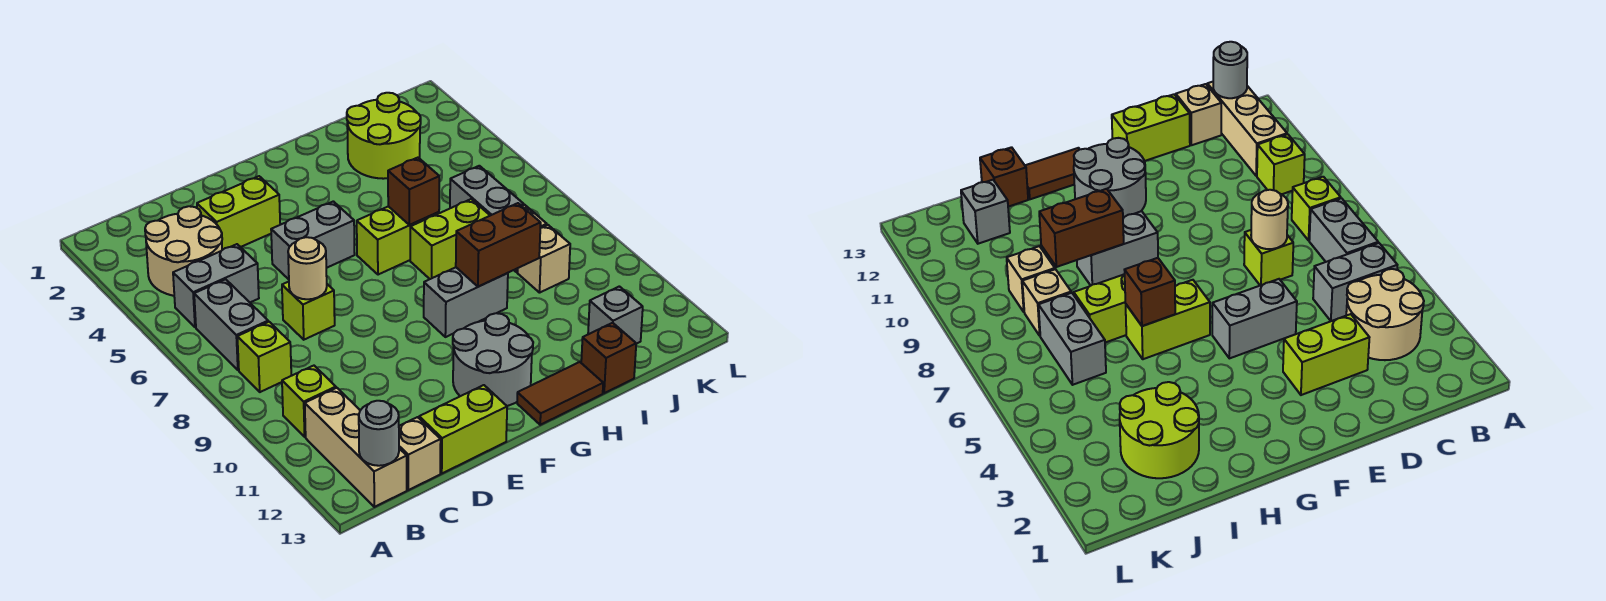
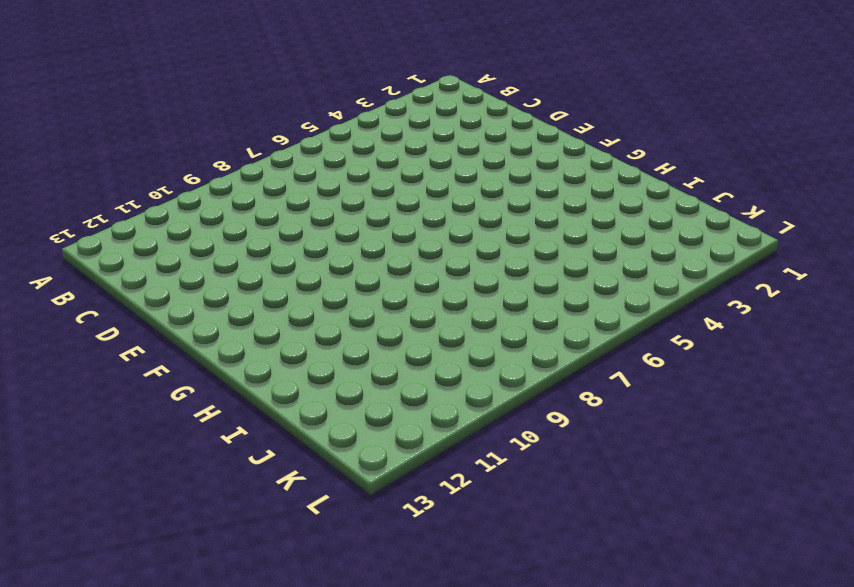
none -> tan 2x2 round brick [145,206,222,296]
none -> grey 1x2 brick [173,244,259,327]
none -> grey 1x2 brick [194,279,268,370]

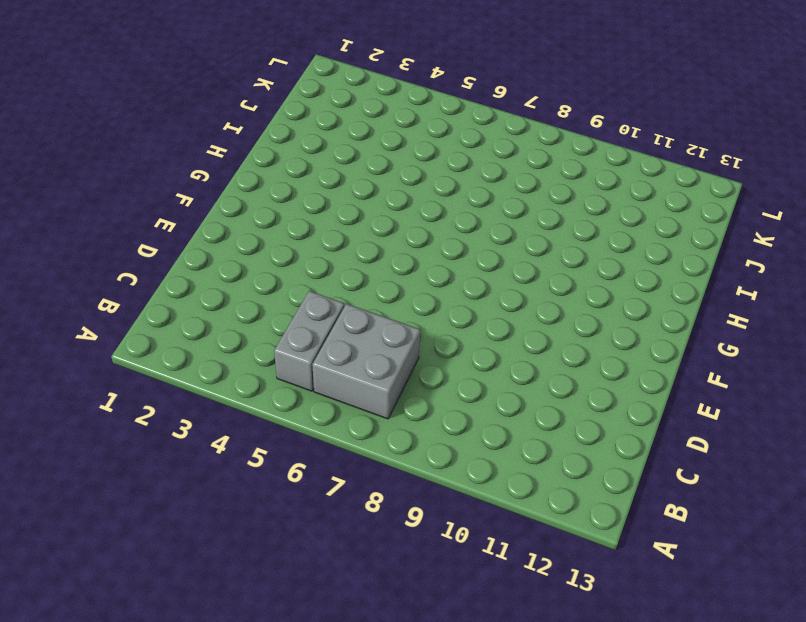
grey 2x2 brick [312,304,420,419] -> grey 1x2 brick [194,279,268,370]
none -> tan 2x2 round brick [145,206,222,296]
none -> lime 1x1 brick [237,322,291,392]
none -> lime 1x1 brick [282,366,336,437]

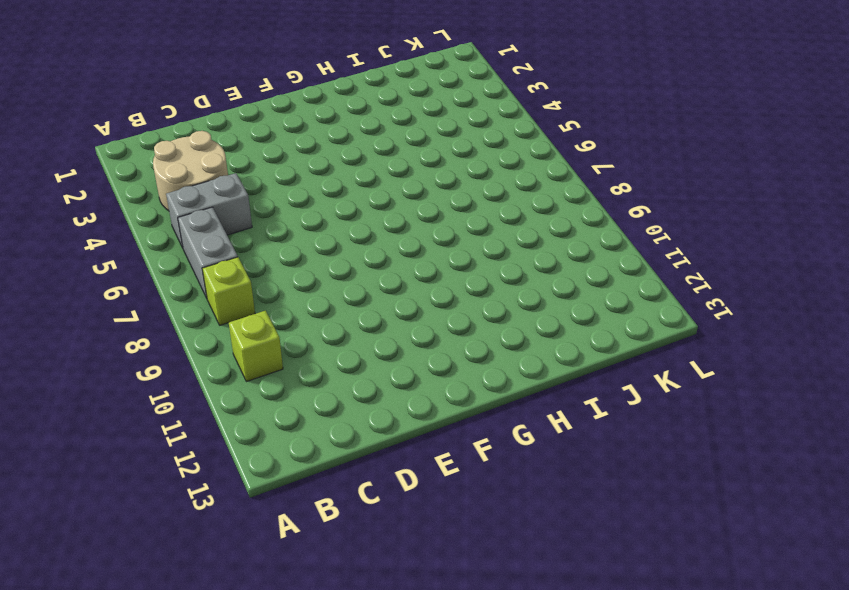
none -> tan 1x3 brick [305,388,407,507]
none -> tan 1x1 brick [399,417,441,490]
none -> lime 1x2 brick [197,176,280,250]

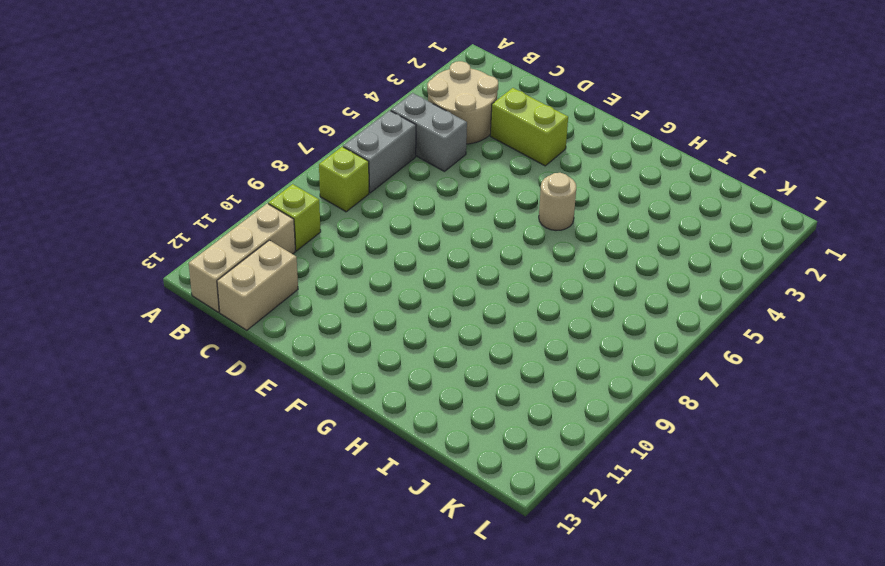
tan 1x2 brick [217,240,298,330] -> tan 1x1 brick [399,417,441,490]
tan 1x1 round brick [539,173,576,231] -> tan 1x1 round brick moved to [288,237,327,299]
none -> lime 1x1 brick [282,282,335,340]
none -> lime 1x2 brick [419,385,507,473]
none -> grey 1x2 brick [271,201,355,279]

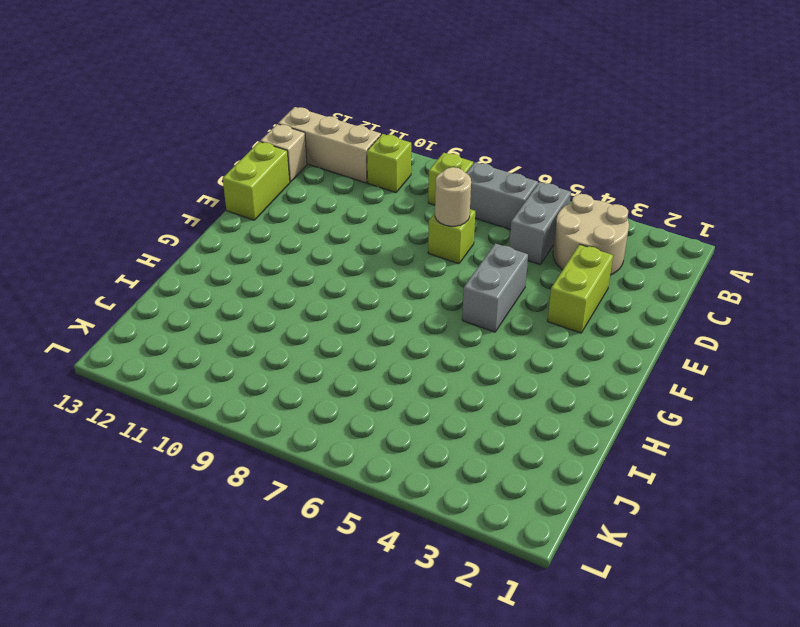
none -> grey 2x2 round brick [453,313,533,406]
none -> lime 1x2 brick [357,206,439,275]
none -> grey 1x2 brick [424,267,508,337]

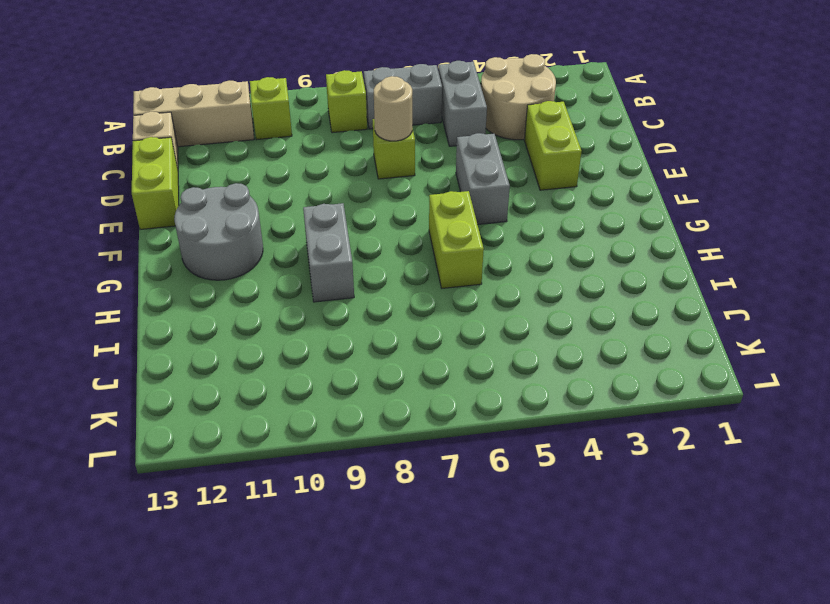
none -> brown 1x2 tile [517,362,603,425]
none -> lime 1x2 brick [410,199,490,279]
none -> lime 2x2 round brick [347,93,421,179]

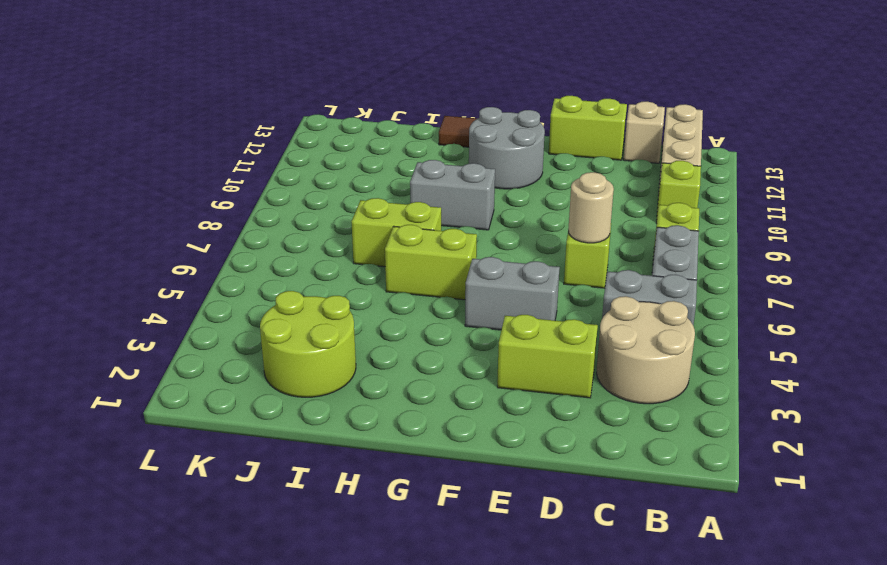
none -> brown 1x1 brick [581,323,636,393]
none -> grey 1x2 brick [450,166,524,216]
none -> tan 1x1 brick [1022,269,1071,336]

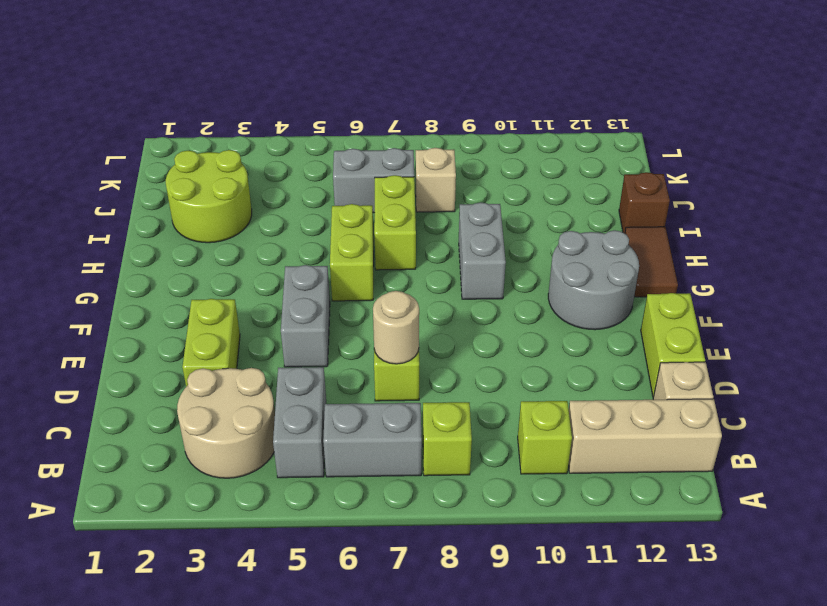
none -> tan 1x1 brick [517,225,570,293]
none -> grey 1x1 brick [588,286,643,344]
none -> grey 1x1 round brick [359,401,399,466]

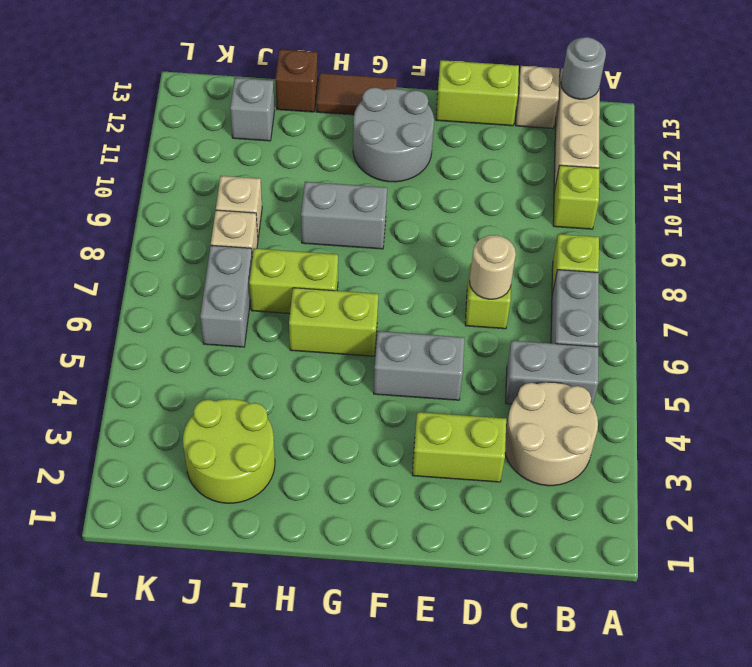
none -> brown 1x1 brick [388,158,439,225]
none -> brown 1x2 brick [456,203,541,287]

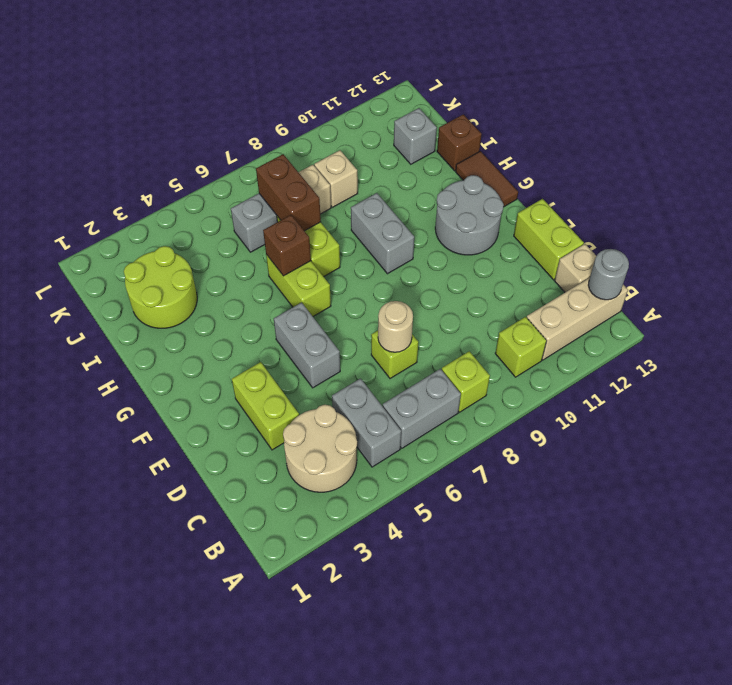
brown 1x2 brick [256,154,321,231] -> brown 1x2 brick moved to [456,203,541,287]

